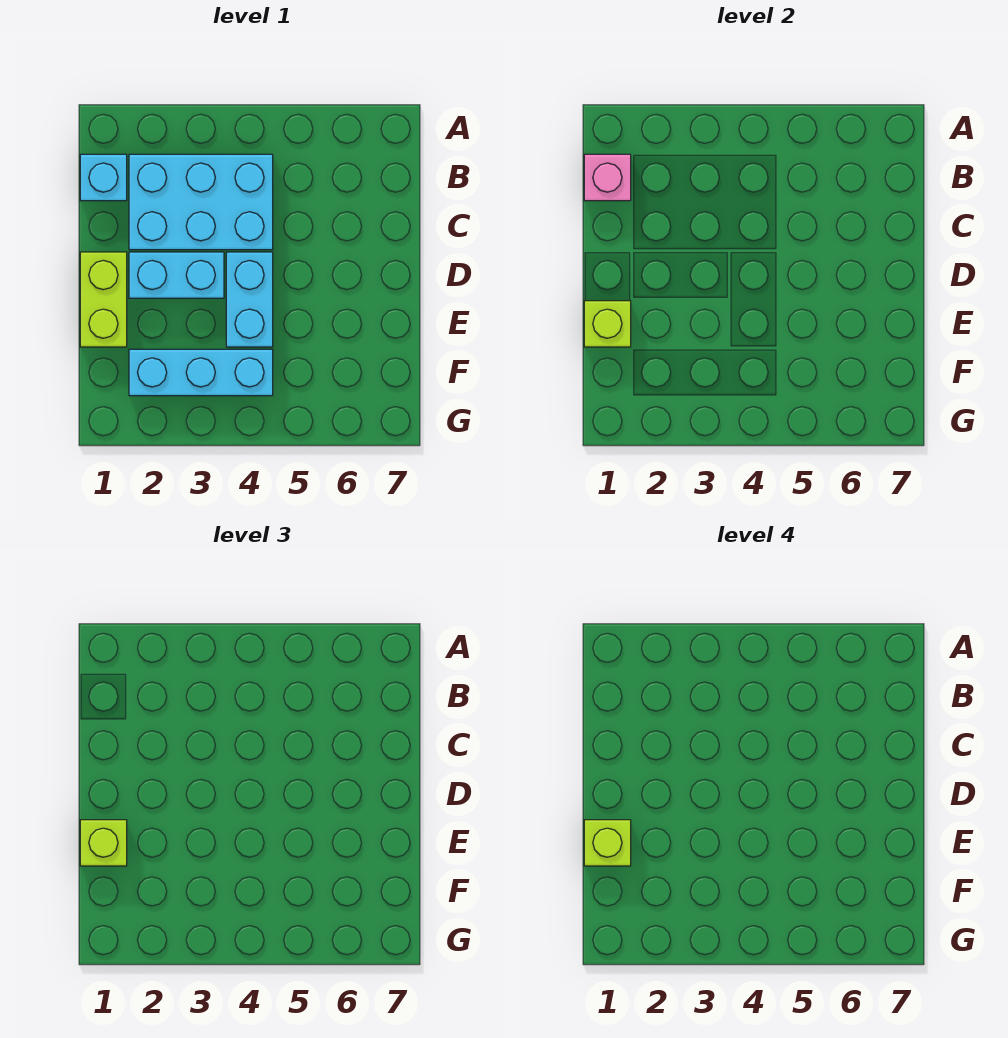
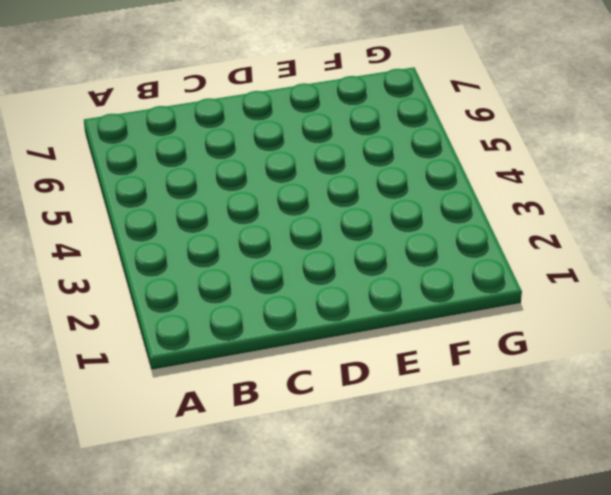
none -> cyan 1x1 brick [80,154,127,201]
none -> cyan 2x3 brick [129,154,273,250]

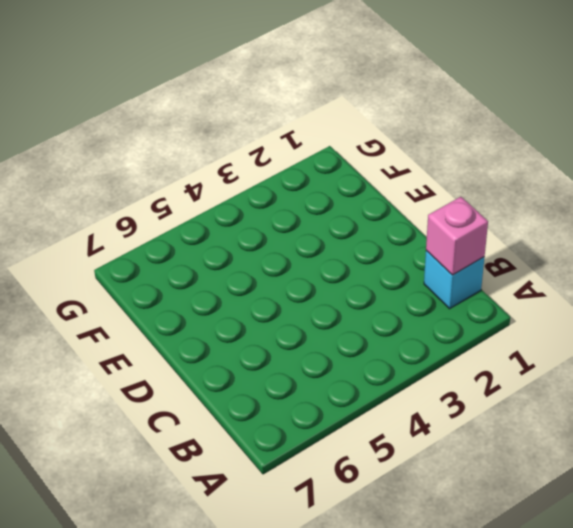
none -> cyan 2x3 brick [129,154,273,250]
none -> lime 1x2 brick [80,252,127,347]

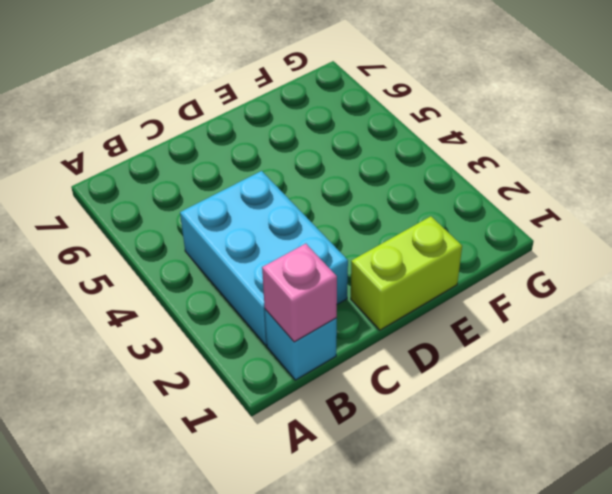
none -> cyan 1x2 brick [129,252,224,298]
none -> cyan 1x2 brick [226,252,273,347]

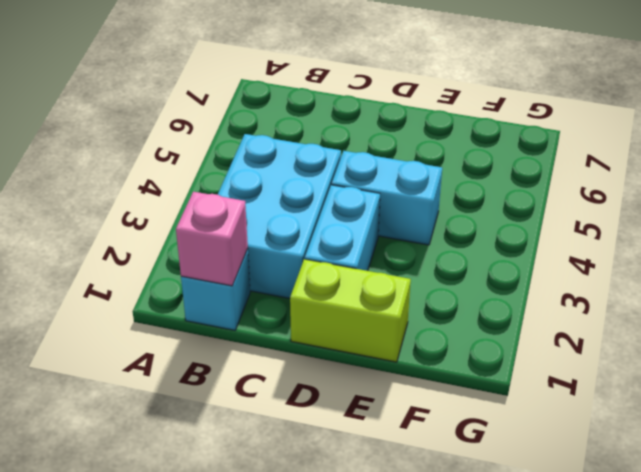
none -> cyan 1x3 brick [129,349,273,396]
none -> lime 1x1 brick [584,301,631,347]

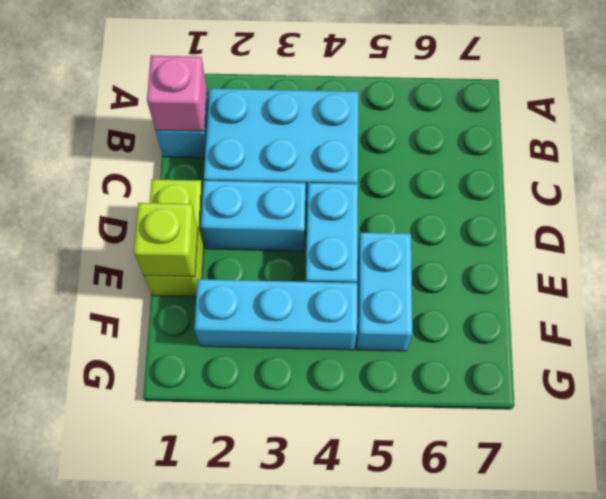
cyan 1x2 brick [357,233,412,351] -> none
none -> lime 1x1 brick [80,820,127,866]
none -> lime 1x1 brick [584,820,631,866]

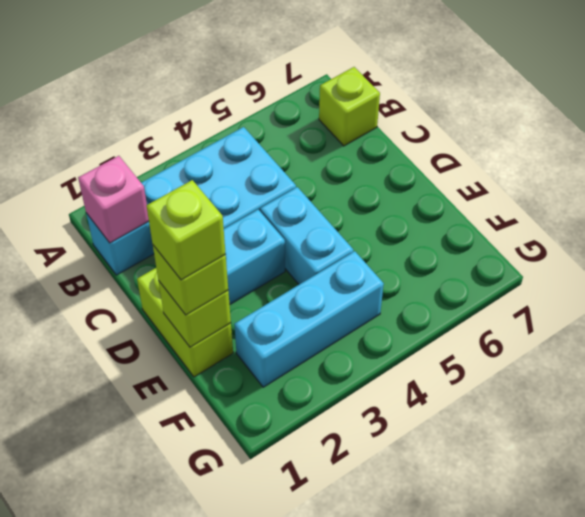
lime 1x1 brick [319,67,380,146] -> none

